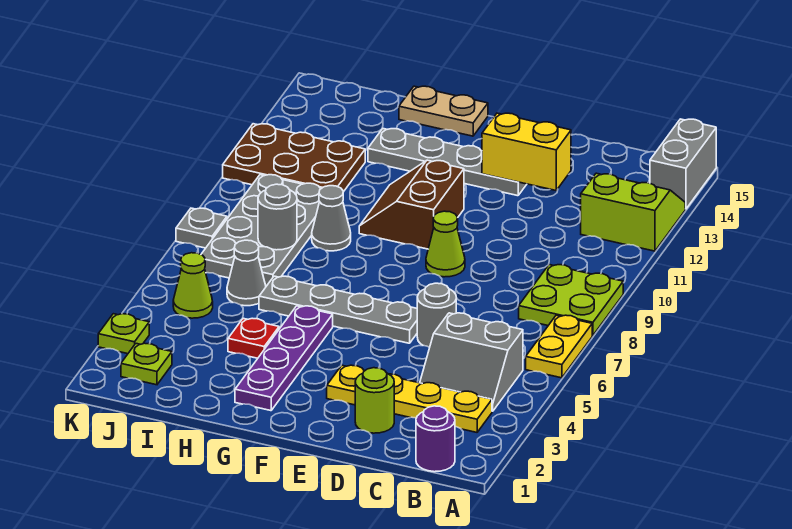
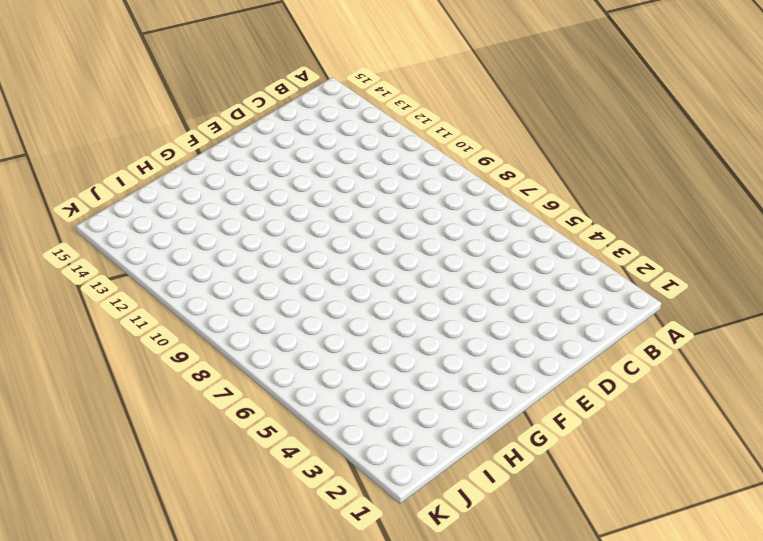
none -> yellow 1x2 plate [526,315,592,378]
none -> lime 2x2 plate [519,265,623,336]
none -> lime 2x2 slope [581,173,685,251]

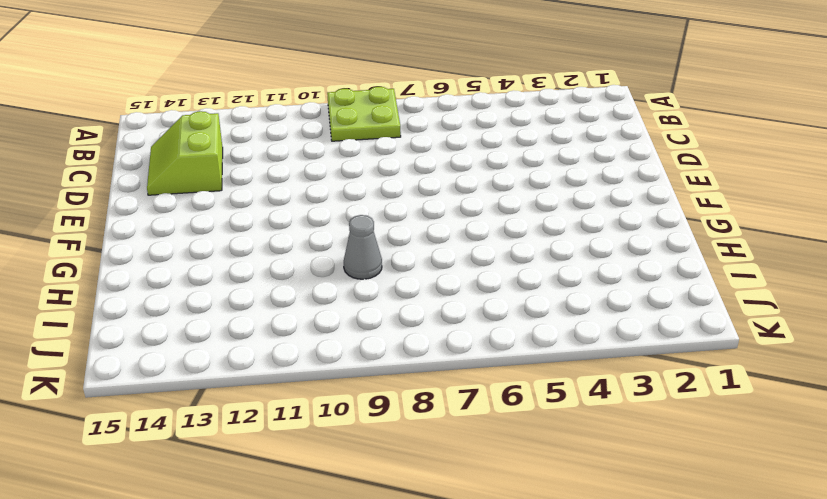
lime 2x2 slope [147,111,223,195] -> lime 2x2 slope moved to [581,173,685,251]
none -> yellow 1x2 plate [526,315,592,378]
none -> grey 1x2 brick [650,119,716,209]
none -> purple 1x1 round brick [416,406,455,472]

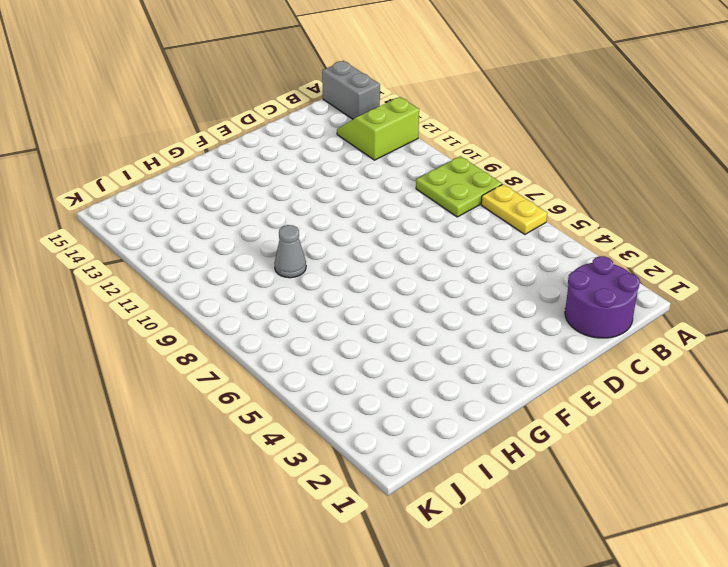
purple 2x2 round brick [565,256,640,338] -> purple 1x1 round brick [416,406,455,472]
none -> yellow 1x4 plate [327,365,492,432]
none -> grey 2x2 slope [420,313,523,411]
none -> lime 1x1 round brick [355,368,394,433]

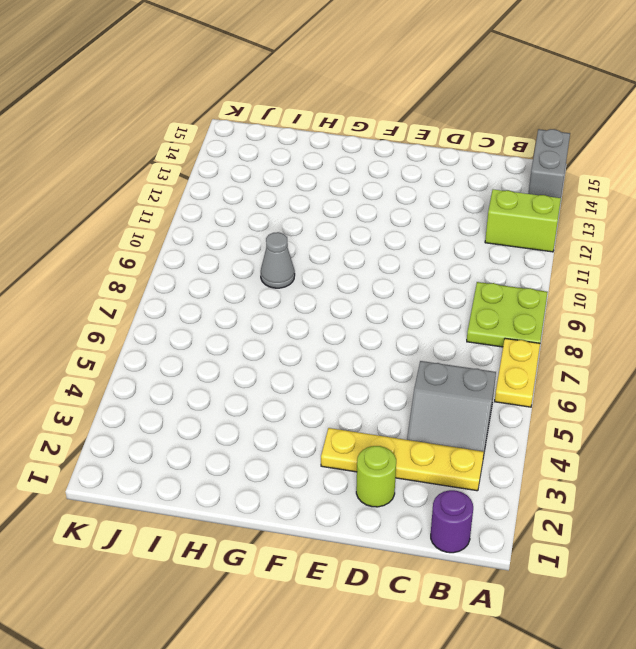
none -> grey 1x1 round brick [417,283,456,347]
none -> grey 1x4 plate [259,276,417,343]
none -> lime 1x1 cone [426,211,465,277]

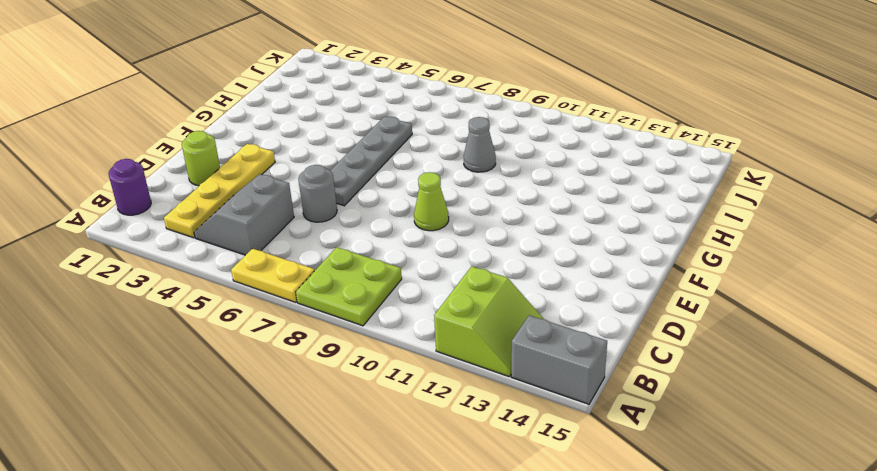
none -> grey 1x4 plate [368,129,527,196]
none -> brown 2x2 slope [359,160,464,249]
none -> purple 1x4 plate [235,306,333,411]

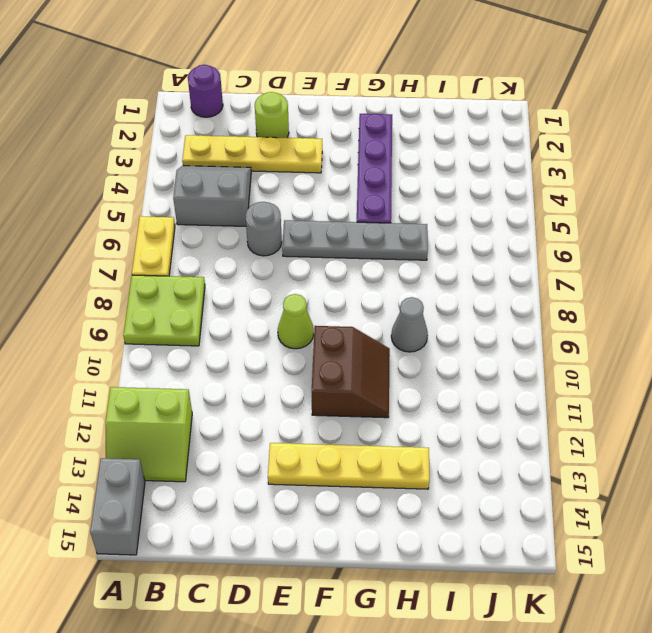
yellow 1x4 plate [268,443,429,489] -> grey 1x4 plate [368,129,527,196]
none -> tan 1x2 plate [399,86,488,136]
none -> red 1x1 plate [228,318,279,358]
none -> grey 1x1 cone [227,240,266,306]

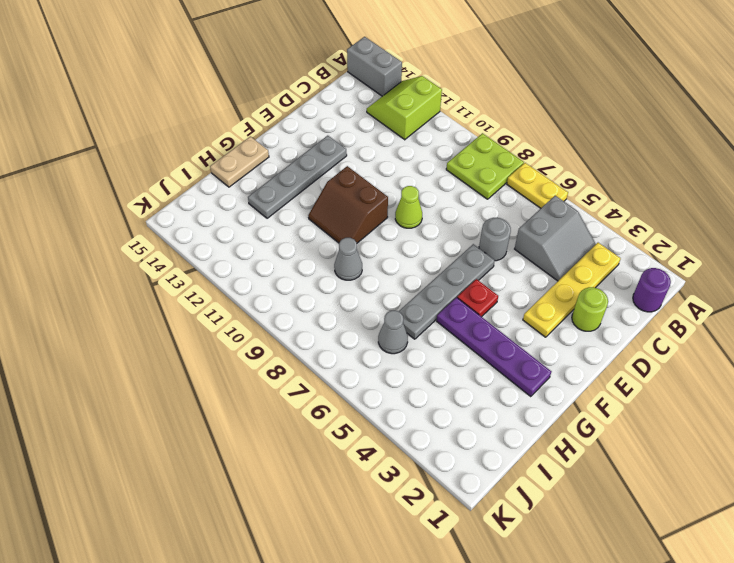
red 1x1 plate [457,279,498,317] -> red 1x1 plate moved to [228,318,279,358]
none -> grey 2x4 plate [201,175,321,286]
none -> brown 2x3 plate [223,124,365,192]
none -> lime 1x1 plate [121,343,172,385]

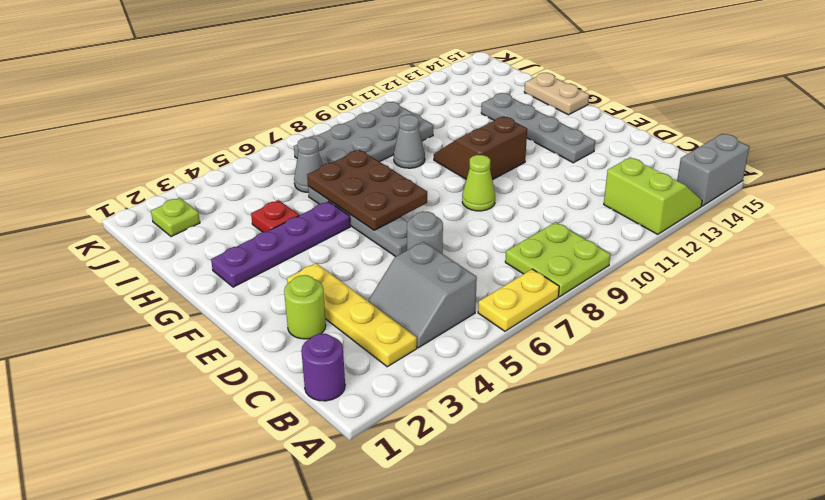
brown 2x3 plate [307,150,427,230] -> brown 2x3 plate moved to [223,124,365,192]
none -> lime 1x1 cone [173,253,213,318]
none -> lime 1x1 plate [98,314,149,354]
none -> grey 1x1 plate [176,208,227,248]

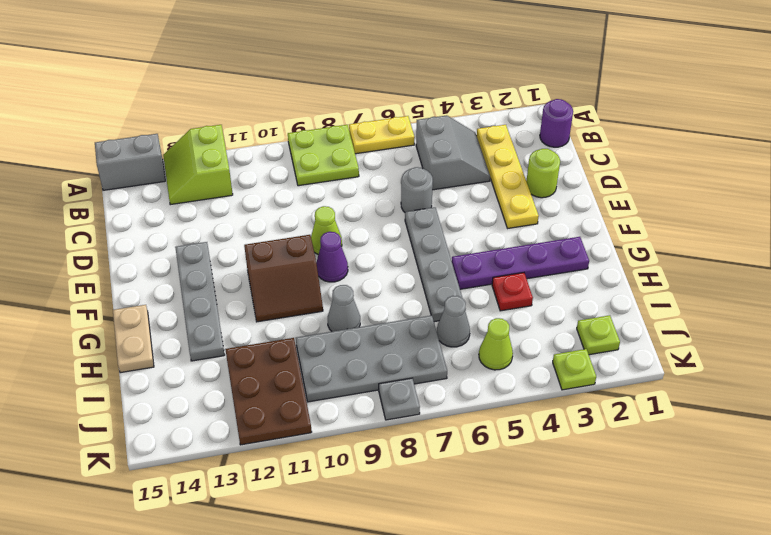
purple 1x1 cone [316,232,348,282] -> none
none -> yellow 1x2 brick [482,113,571,190]
none -> grey 1x1 round brick [258,184,297,250]

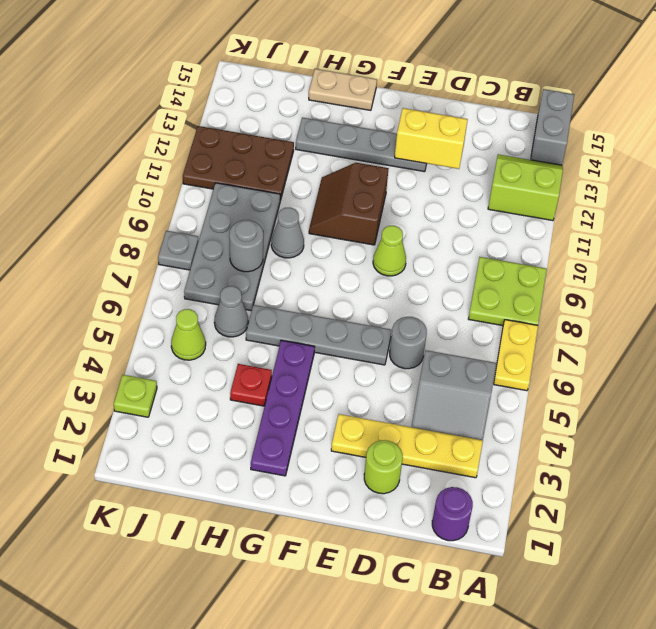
none -> lime 1x1 plate [121,343,172,385]

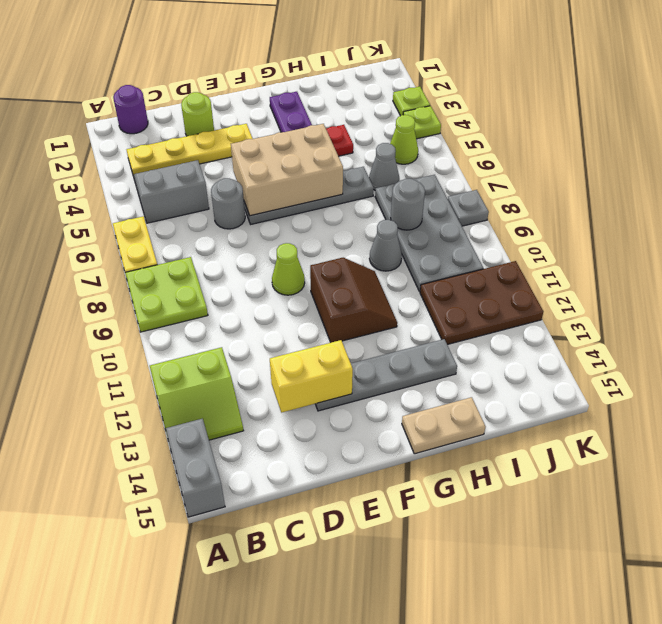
tan 2x3 brick [231,124,343,216] -> none
lime 1x1 plate [403,106,441,139] -> lime 1x1 plate moved to [121,343,172,385]

